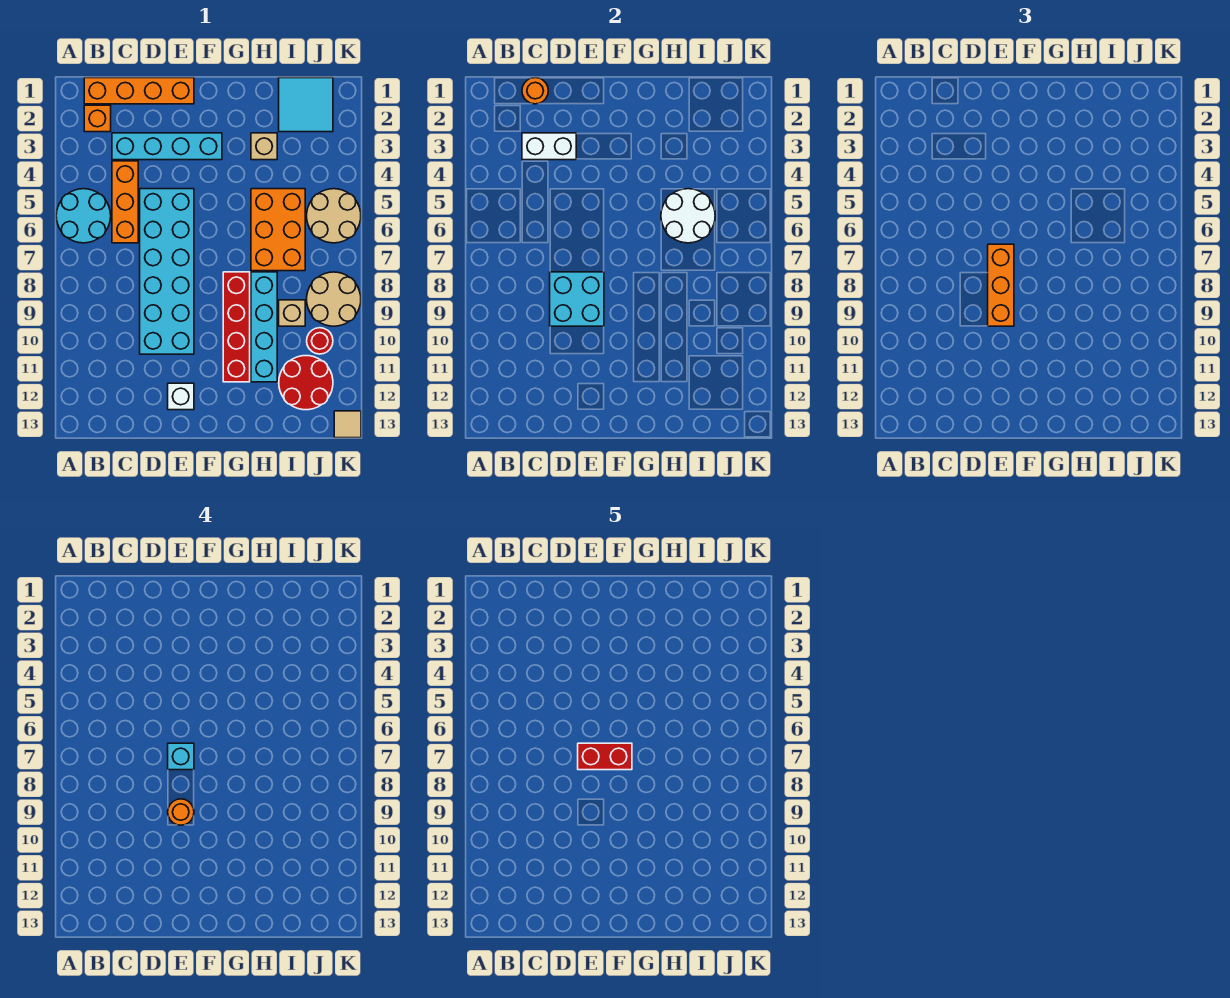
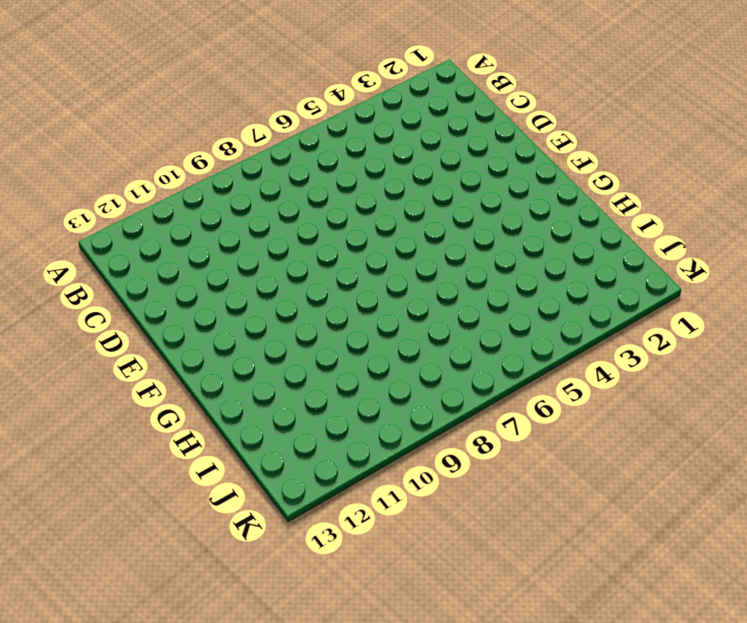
none -> cyan 2x2 round brick [56,189,111,243]
none -> orange 1x4 brick [84,78,194,104]
none -> orange 1x1 brick [84,105,111,132]

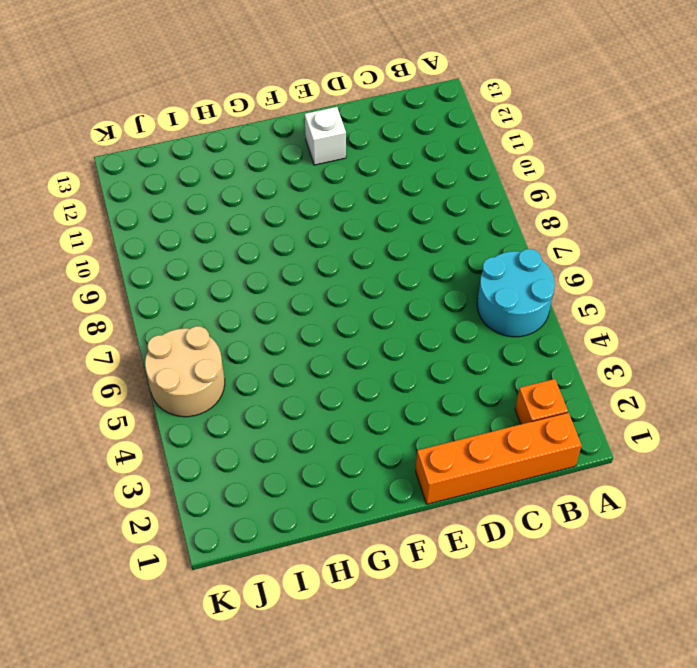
none -> cyan 1x4 brick [112,133,222,160]
none -> orange 1x3 brick [112,161,138,243]
none -> cyan 2x6 brick [140,189,194,354]

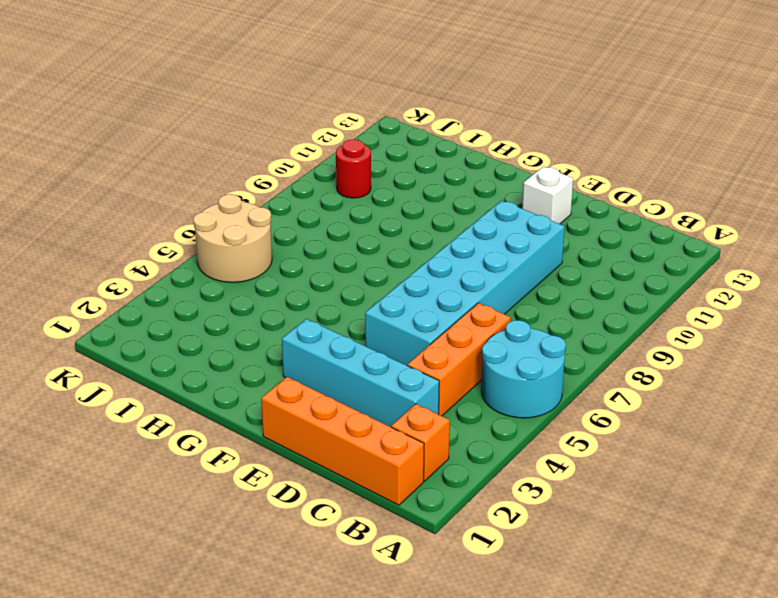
none -> red 1x4 brick [223,272,250,382]
none -> tan 1x1 brick [251,133,277,160]
none -> orange 2x3 brick [251,189,305,271]

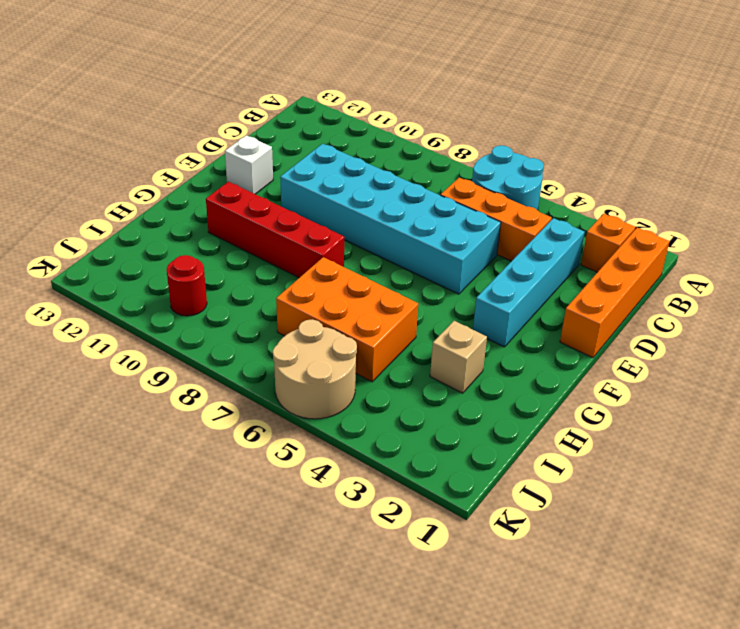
none -> cyan 1x4 brick [251,272,277,382]
none -> cyan 2x2 tile [279,78,333,132]
none -> tan 1x1 brick [279,300,305,326]

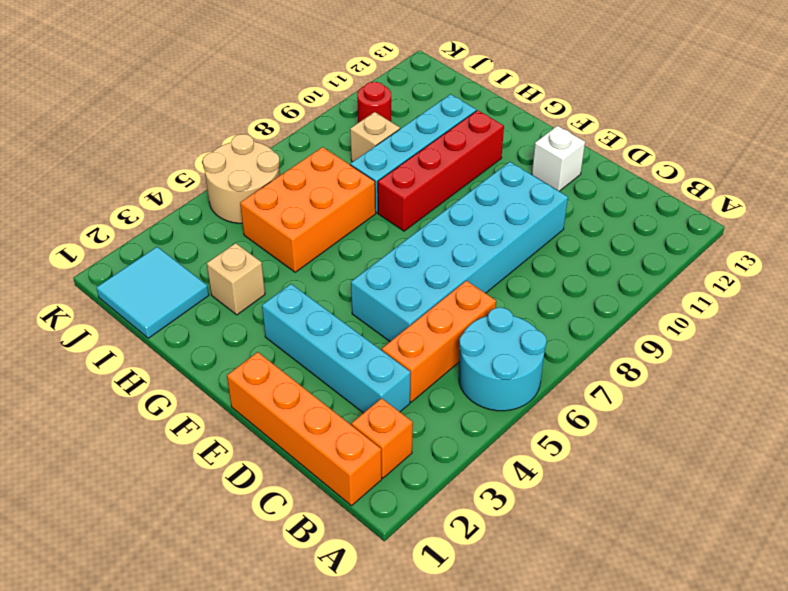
none -> red 2x2 round brick [279,356,333,410]
none -> tan 2x2 round brick [307,272,361,326]
none -> tan 1x1 tile [334,411,361,438]

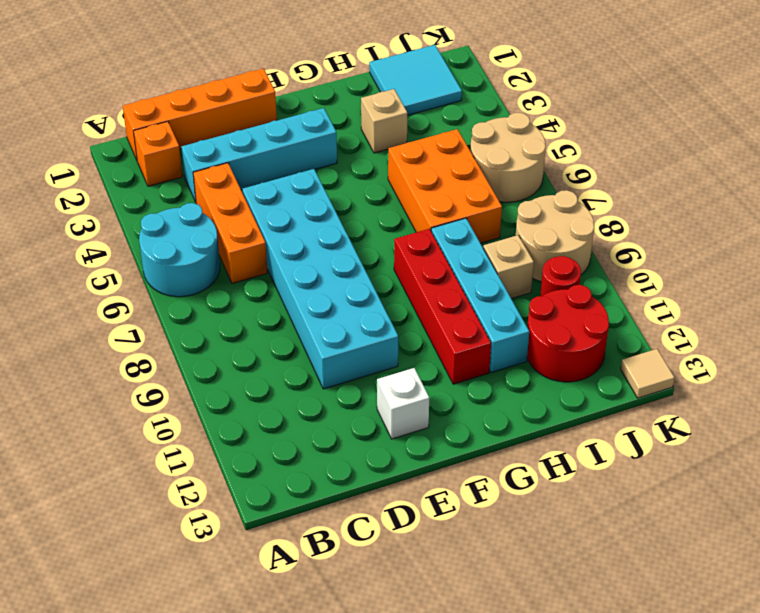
none -> orange 1x1 round brick [522,78,548,104]
none -> white 1x2 brick [522,133,576,160]
none -> cyan 2x2 brick [550,272,604,326]

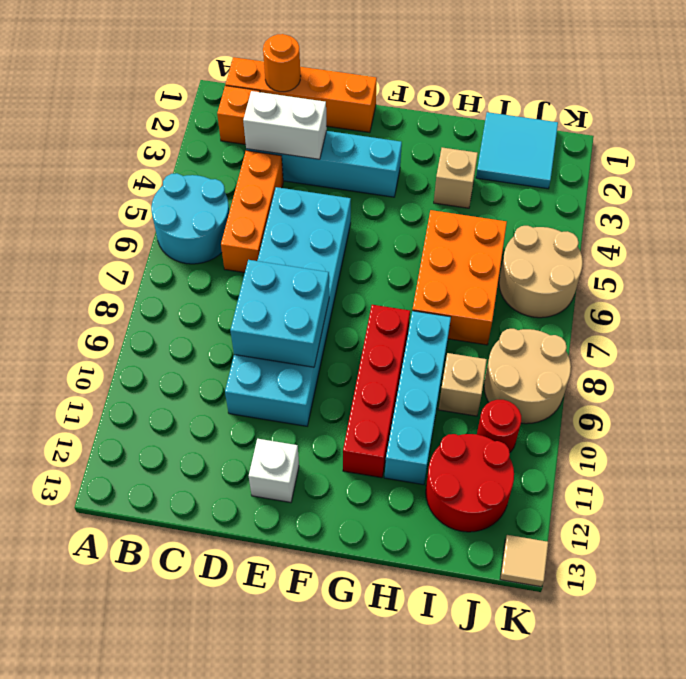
none -> white 2x2 round brick [661,189,715,243]
none -> orange 1x3 brick [988,244,1014,326]
none -> cyan 1x1 brick [168,743,194,770]

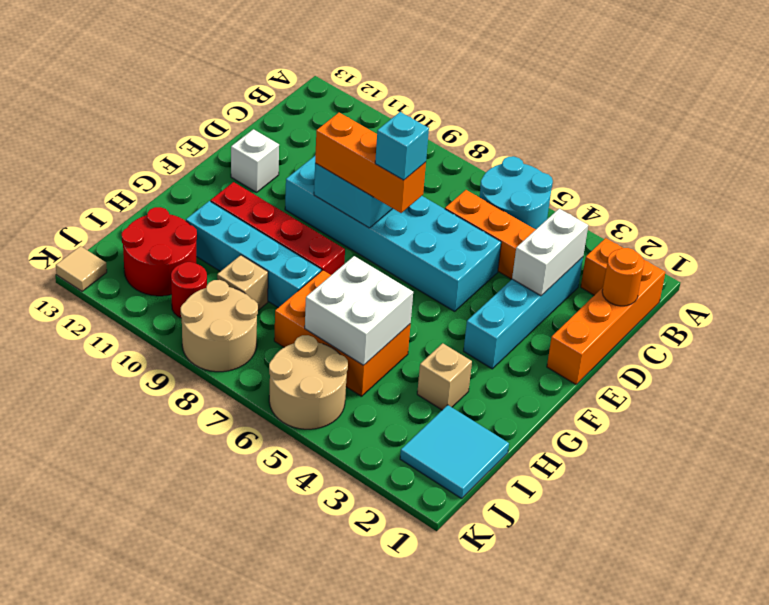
white 2x2 brick [305,256,413,365] -> white 2x2 round brick [661,189,715,243]
none -> orange 1x1 round brick [168,799,194,825]
none -> red 1x2 brick [578,743,632,770]

